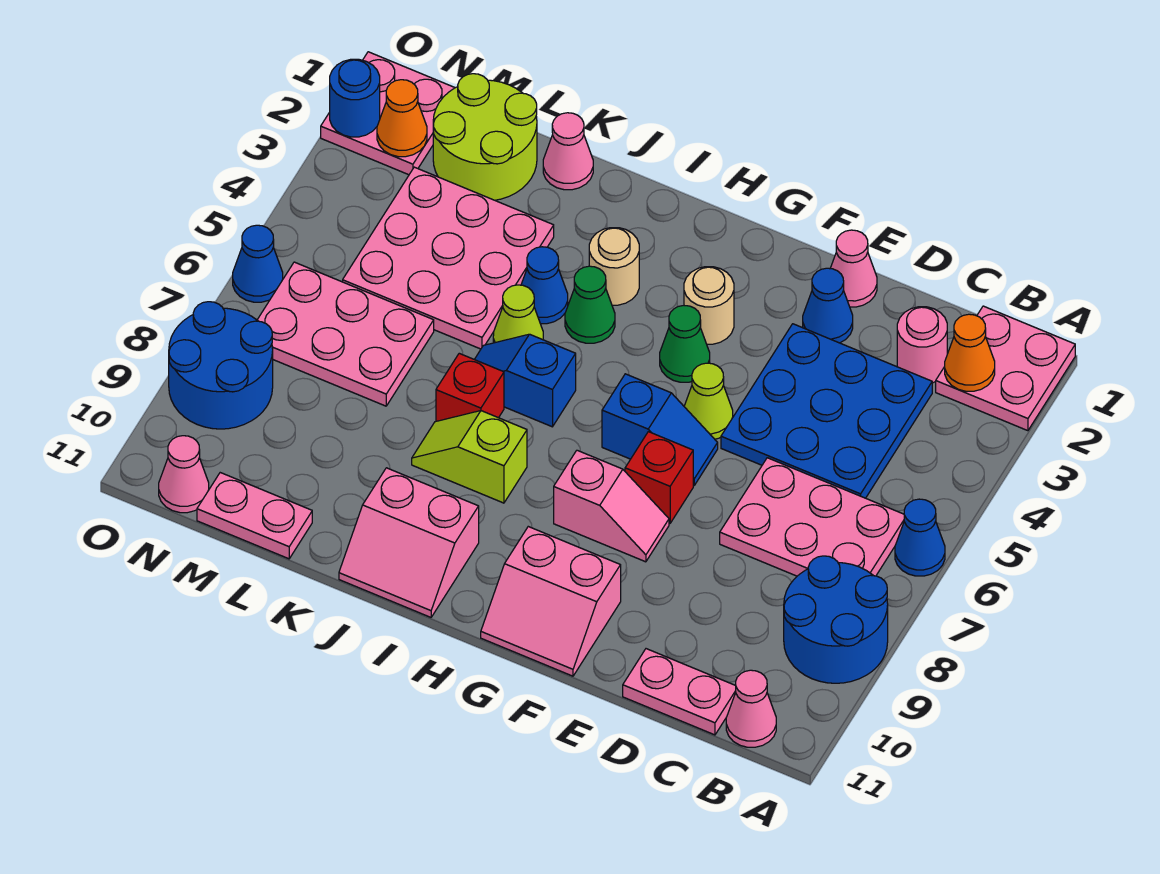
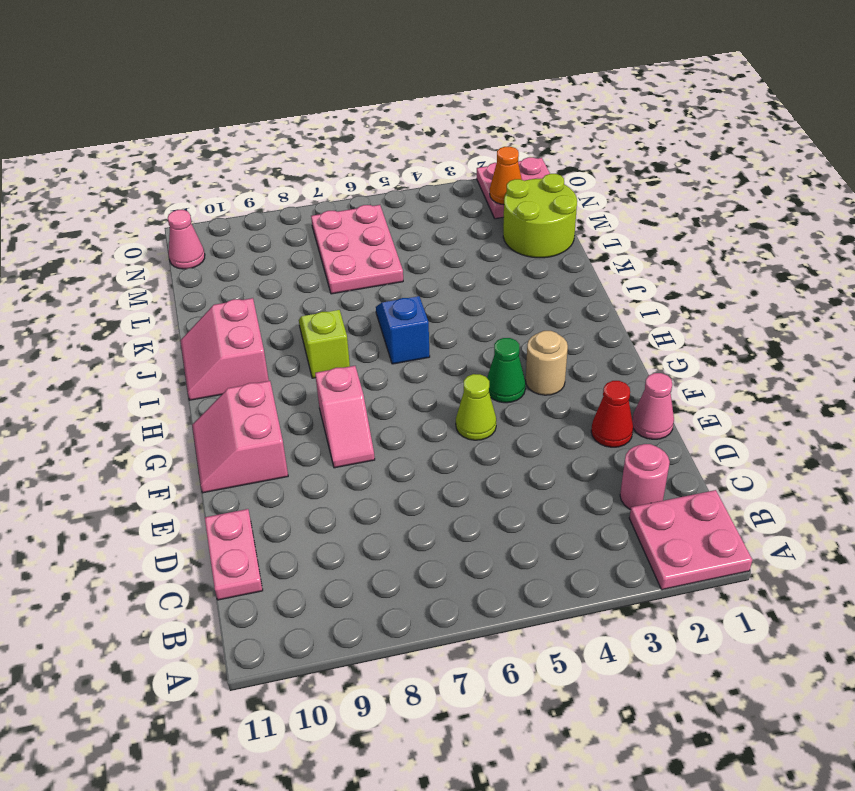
red 1x1 cone [591,381,633,447] -> blue 1x1 cone [803,268,853,343]
none -> blue 1x1 cone [895,499,945,576]
none -> blue 2x2 round brick [784,556,888,683]
none -> pink 2x3 plate [720,458,904,576]
none -> pink 1x1 cone [726,670,776,747]

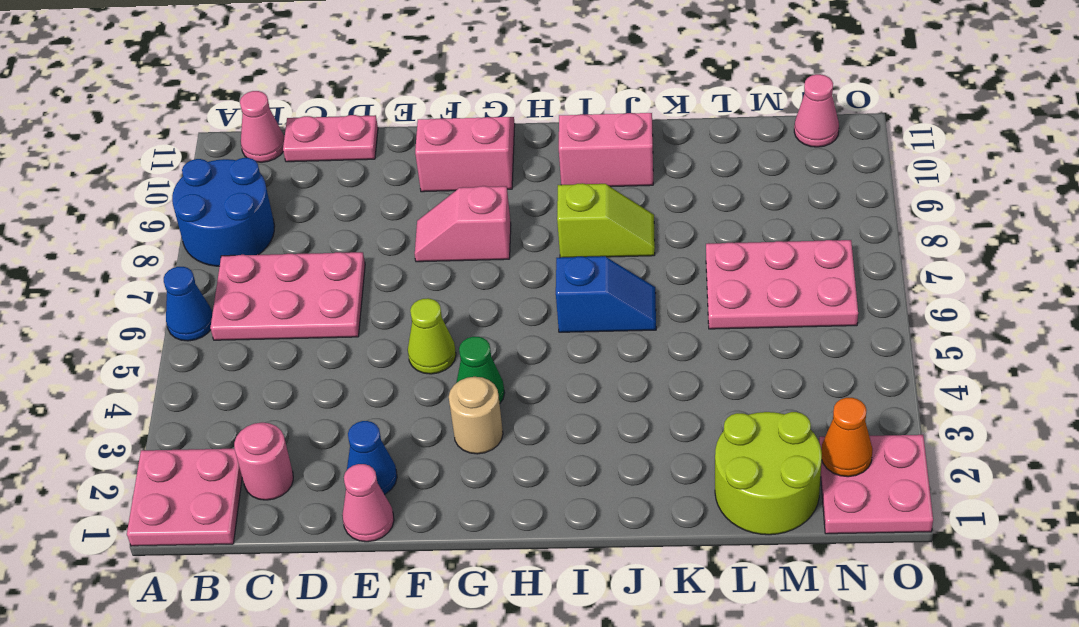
none -> blue 3x3 plate [721,324,932,498]
none -> blue 1x2 slope [602,374,718,485]
none -> red 1x1 brick [625,432,693,524]
none -> tan 1x1 round brick [589,228,639,305]

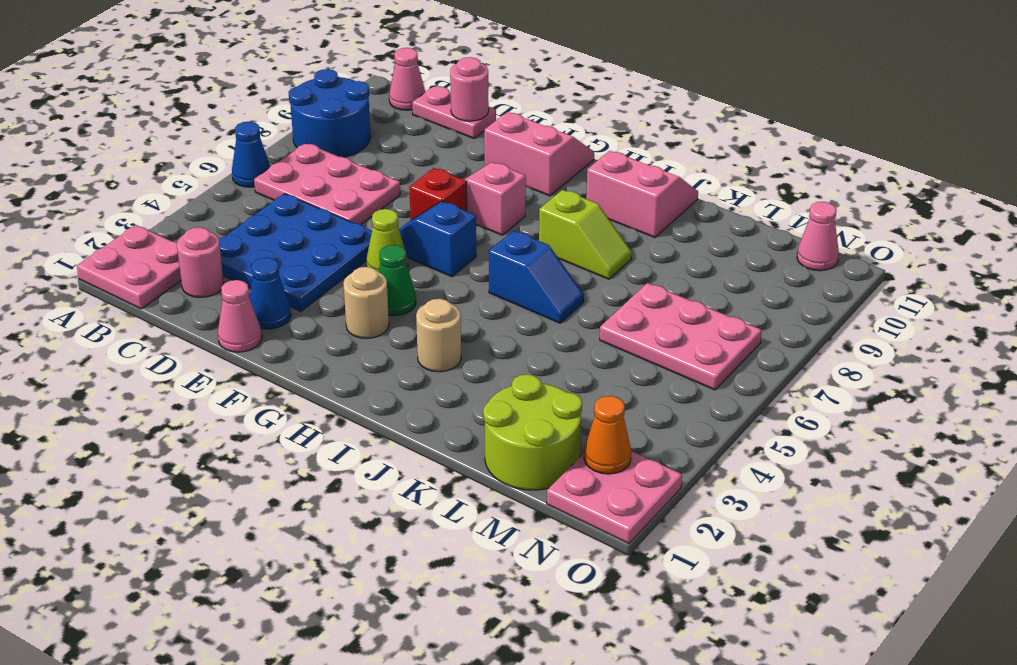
pink 1x1 round brick [450,57,489,121] -> none
none -> green 1x1 cone [565,266,615,343]
none -> blue 1x1 cone [521,247,568,324]
none -> lime 1x1 cone [493,285,543,343]
none -> red 1x1 brick [436,353,504,421]

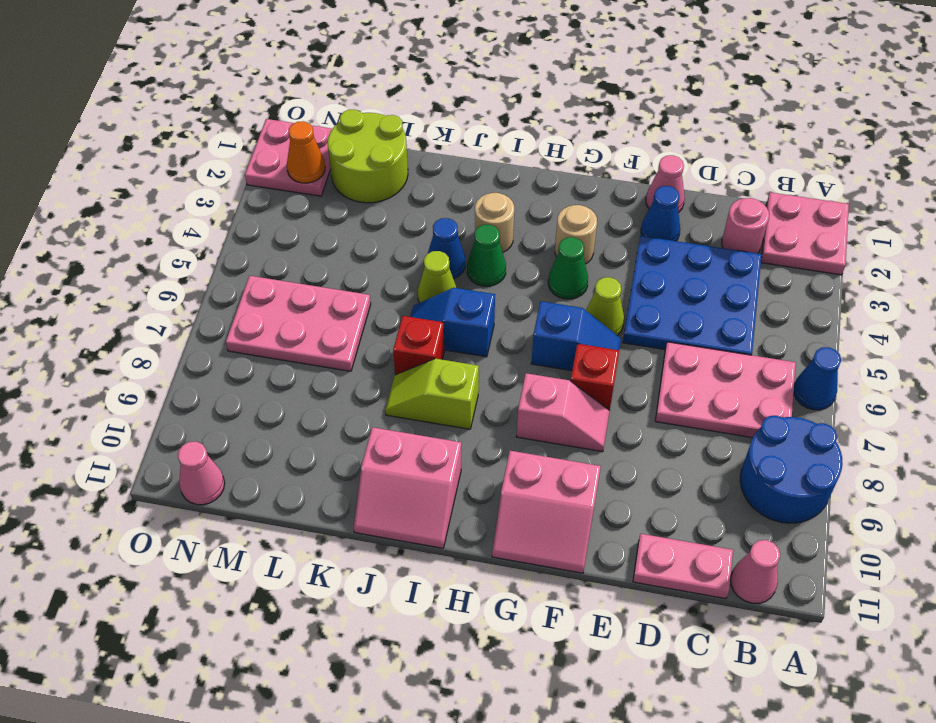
none -> pink 1x1 cone [543,113,593,190]
none -> pink 3x3 plate [343,167,554,349]
none -> pink 1x2 plate [197,473,312,559]
none -> blue 2x2 round brick [169,302,273,429]

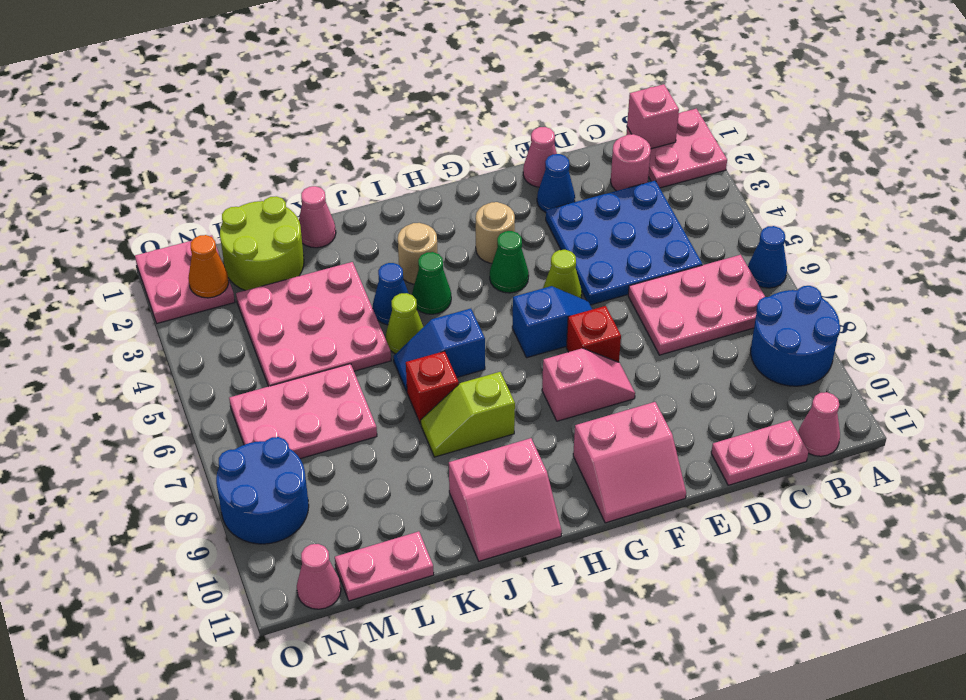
pink 1x1 brick [627,84,679,149] -> none
none -> blue 1x1 cone [233,225,283,302]
none -> orange 1x1 cone [945,314,995,391]
none -> blue 1x1 round brick [330,59,380,137]

